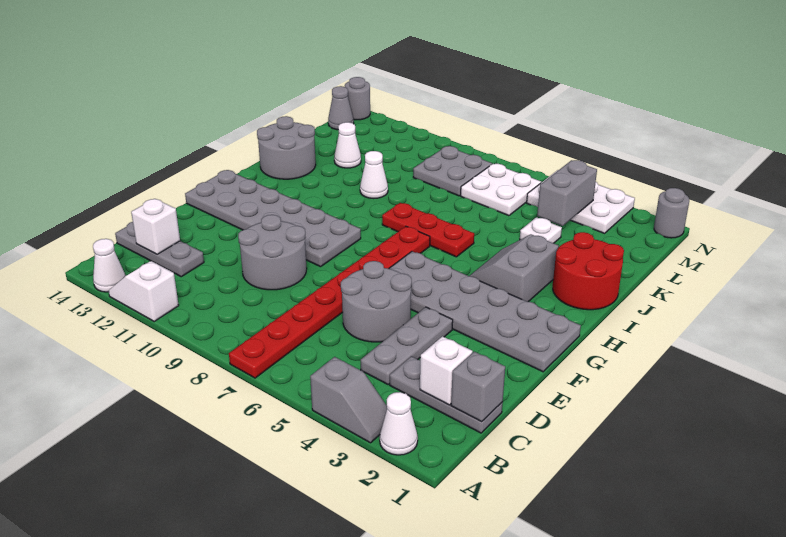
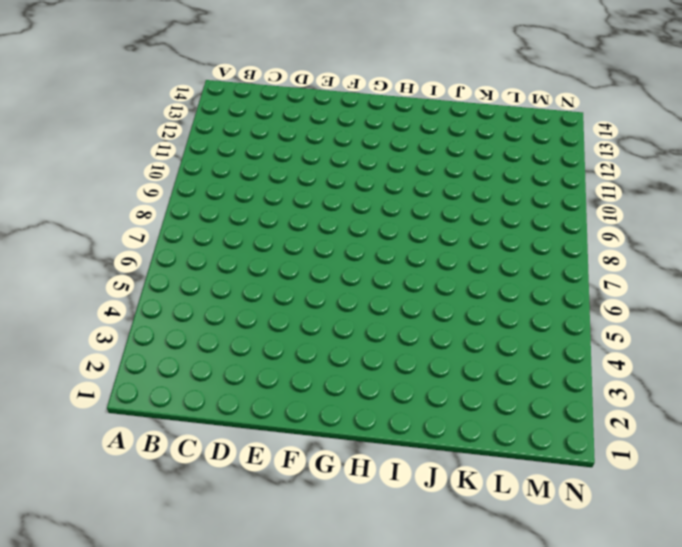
none -> white 1x1 cone [380,392,418,455]
none -> grey 1x2 slope [310,357,387,443]
none -> red 1x8 plate [229,226,430,378]

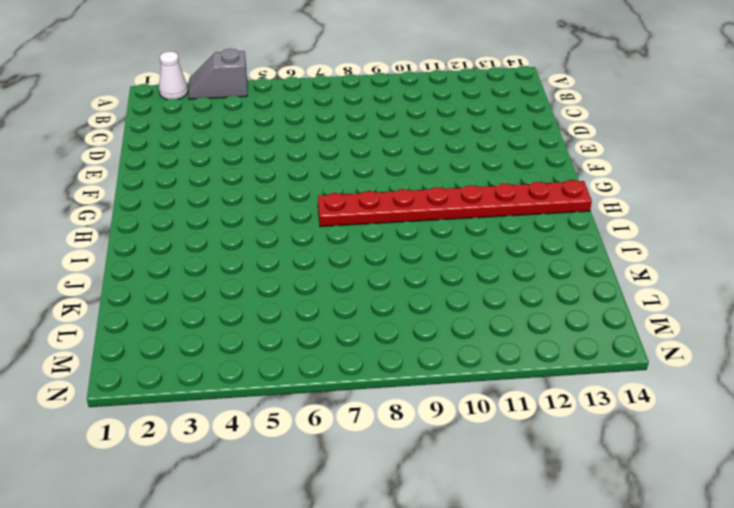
red 1x8 plate [318,180,592,227] -> red 1x8 plate turned to [229,226,430,378]
none -> white 1x2 slope [109,261,179,321]
none -> white 1x1 cone [93,239,125,292]
none -> grey 1x3 plate [390,356,503,433]

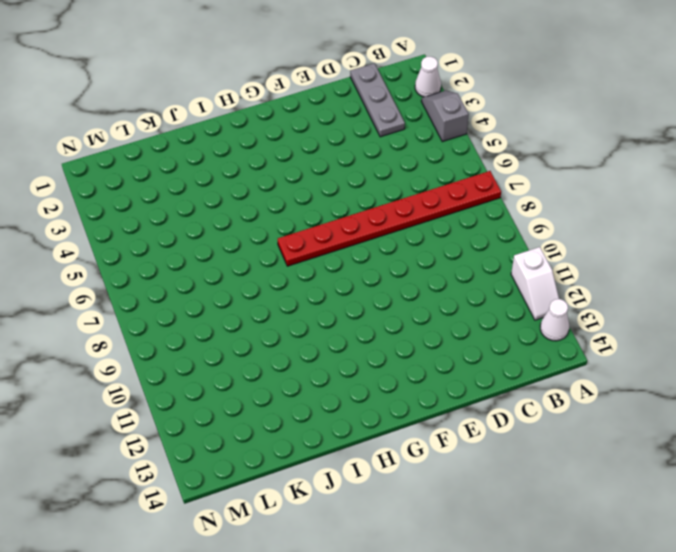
none -> grey 1x3 plate [361,307,453,384]
none -> grey 1x3 plate [115,222,204,277]
none -> grey 2x2 round brick [341,261,412,342]

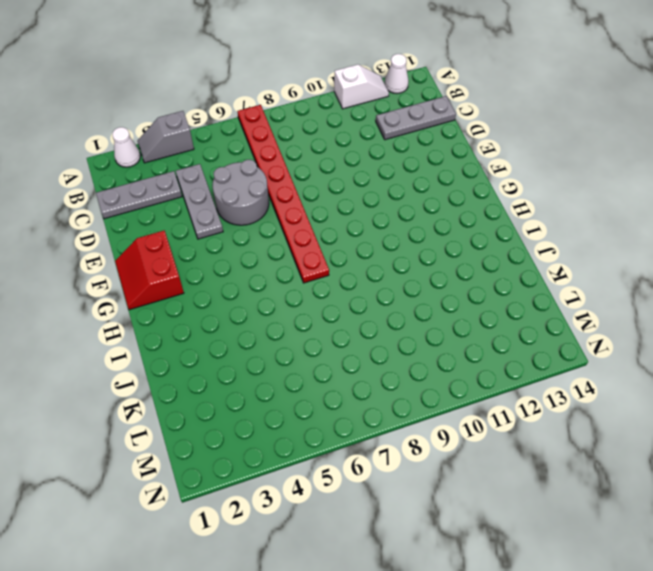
red 2x2 slope [115,231,184,310] -> grey 2x6 plate [389,251,581,372]
none -> grey 2x2 round brick [238,215,307,290]
none -> grey 2x6 plate [185,170,361,267]
none -> grey 2x2 slope [470,234,559,302]

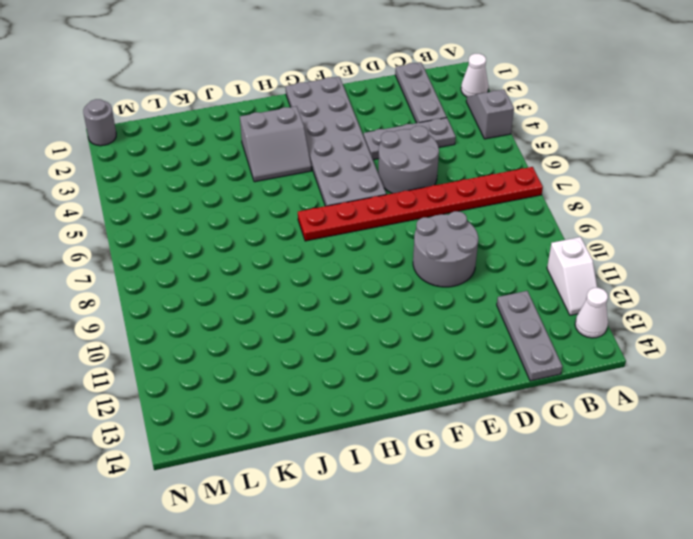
none -> grey 2x6 plate [185,170,361,267]
none -> red 2x2 round brick [553,232,624,310]
none -> red 1x3 plate [382,203,474,257]

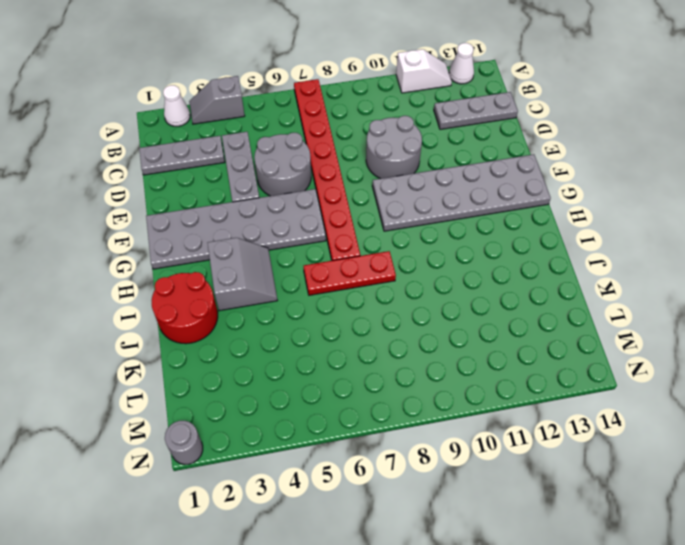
none -> grey 2x2 round brick [257,116,316,179]
none -> white 1x1 cone [360,151,388,198]
none -> white 1x1 plate [520,217,562,243]

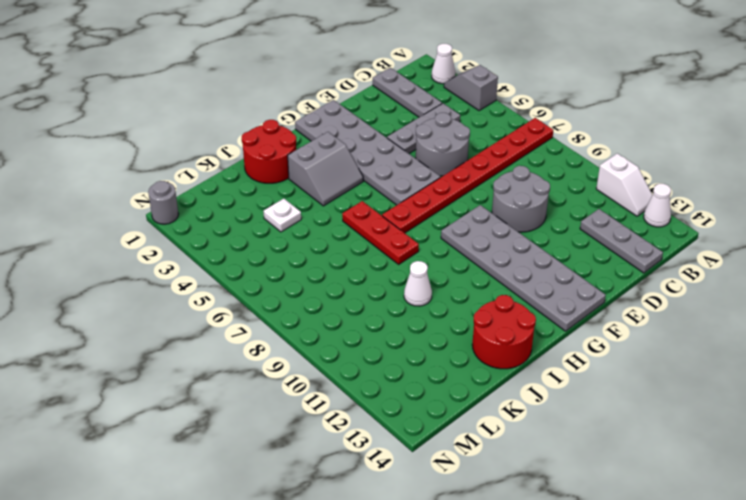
red 2x2 round brick [472,295,536,369] -> grey 2x2 round brick [257,116,316,179]
none -> white 1x1 cone [334,122,361,168]
none -> white 2x2 plate [461,164,541,216]
none -> grey 2x2 plate [413,146,492,196]

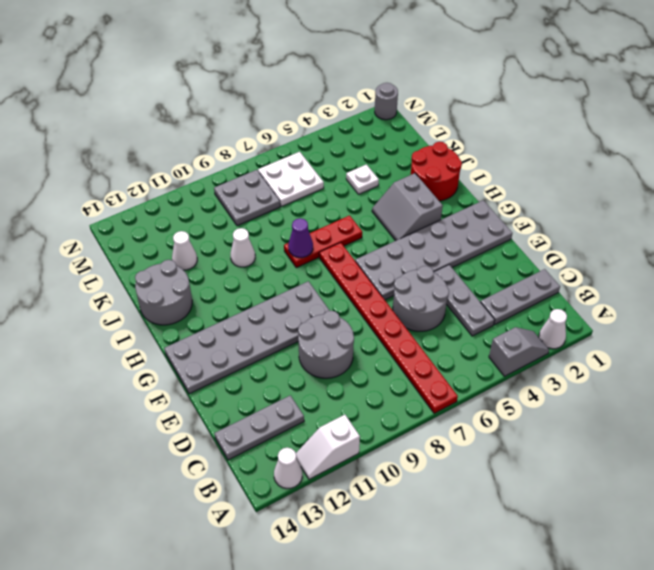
purple 1x1 cone [288,218,313,258] -> none
none -> white 2x3 plate [527,170,635,233]
none -> grey 1x1 cone [328,86,354,130]
none -> grey 1x1 round brick [345,77,370,120]

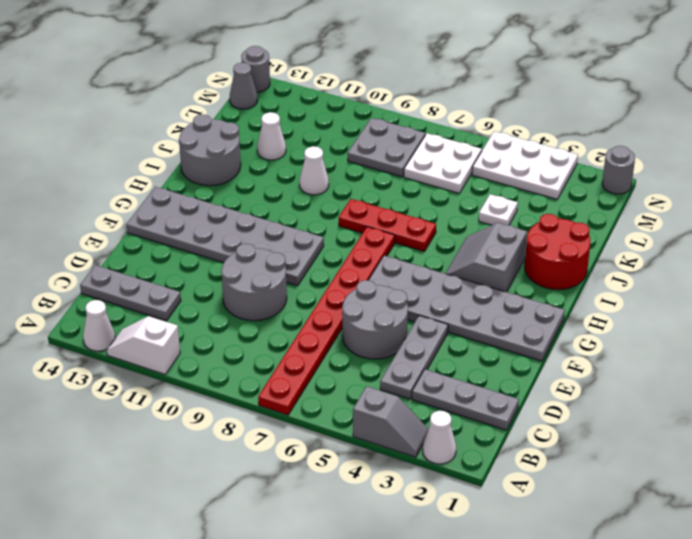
none -> grey 1x1 brick [451,352,505,422]
none -> white 1x1 brick [420,336,473,405]
none -> white 1x1 brick [131,199,180,254]

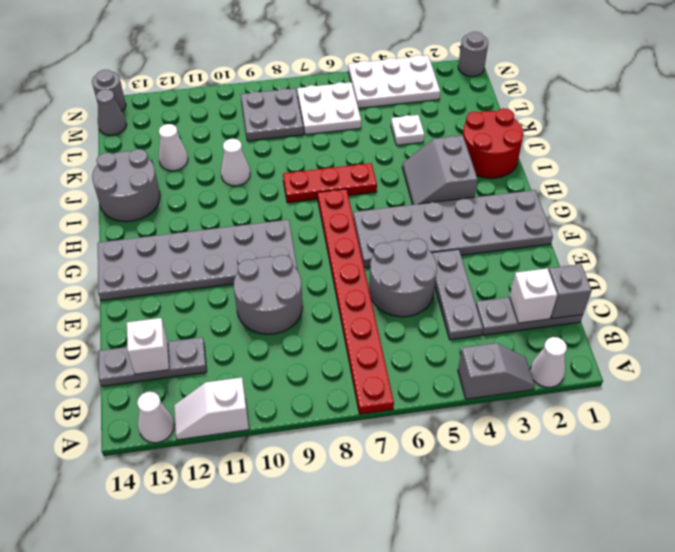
none -> grey 1x2 brick [537,160,597,226]

